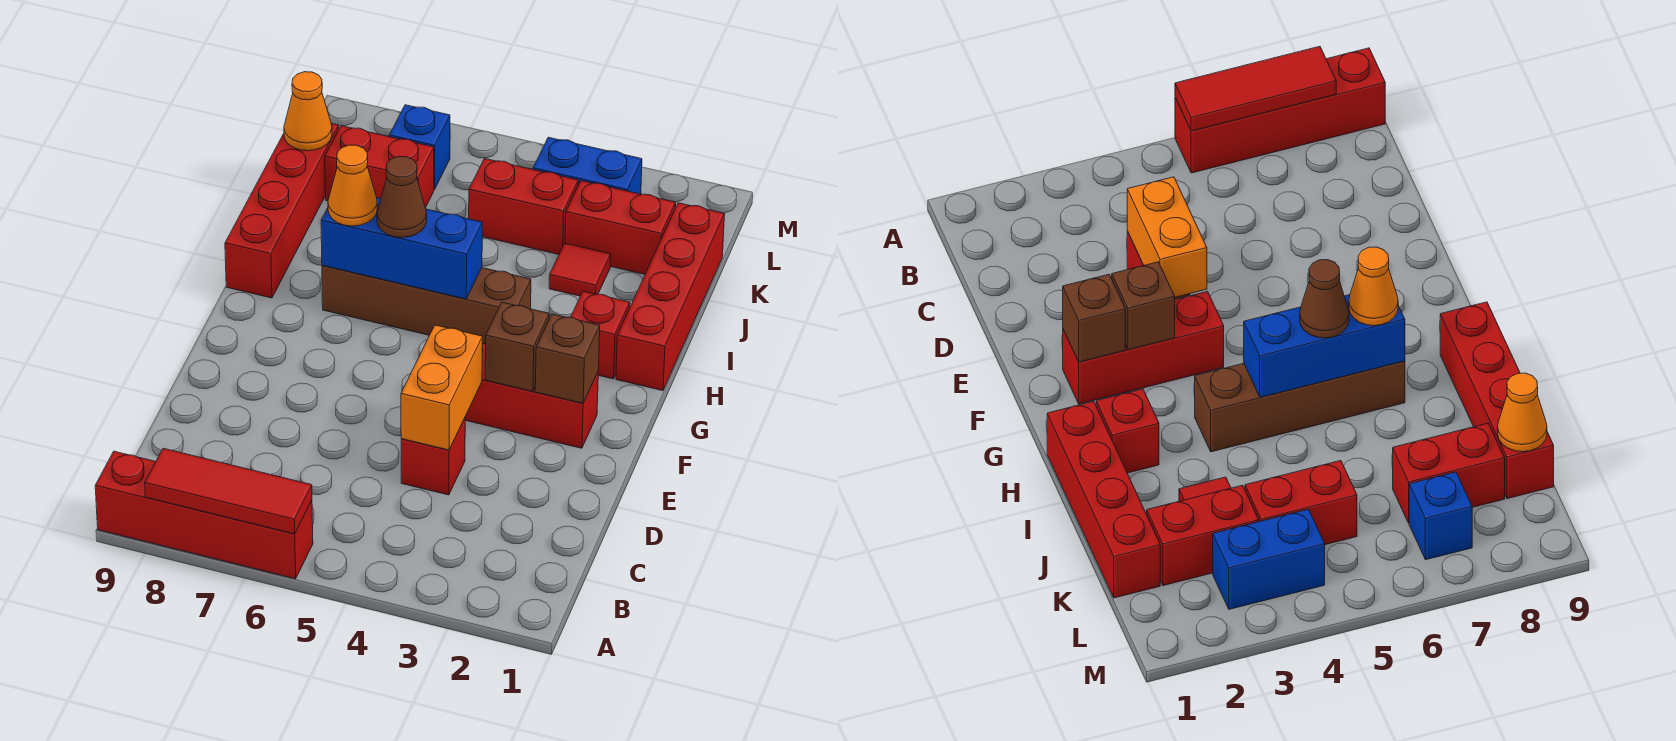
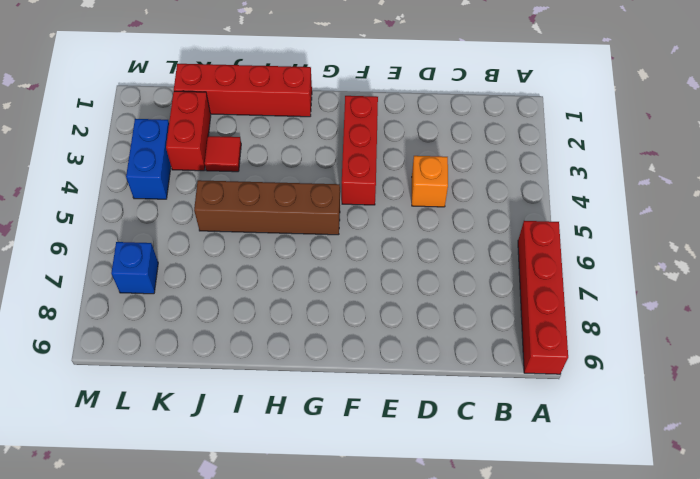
orange 1x1 brick [412,156,448,207] -> red 1x1 brick [401,418,465,495]
brown 1x4 brick [194,180,340,235] -> brown 1x4 brick turned to [322,265,531,344]
none -> red 1x1 brick [571,291,630,379]
none -> red 1x4 brick [225,124,339,298]
none -> red 1x2 brick [469,159,578,254]

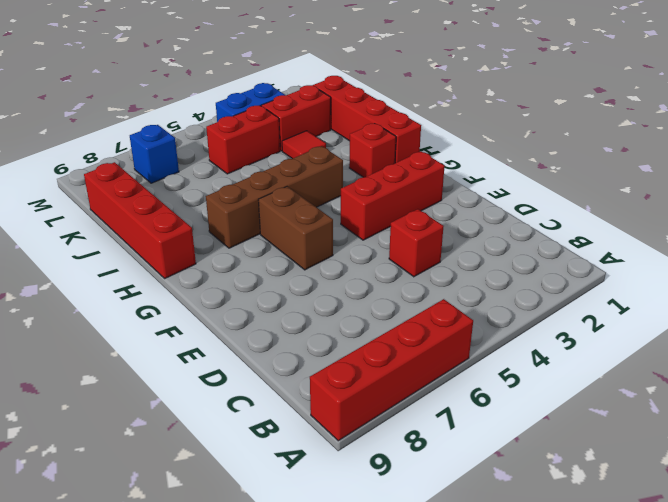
brown 1x2 brick [258,187,333,270] -> none
none -> red 1x2 brick [325,126,434,208]
none -> red 1x3 tile [145,448,312,534]
none -> orange 1x2 brick [401,325,483,450]

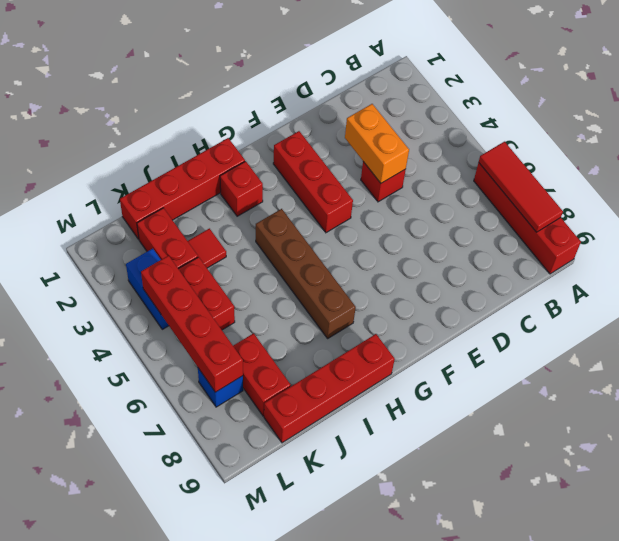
orange 1x2 brick [345,104,409,183] -> orange 1x2 brick turned to [401,325,483,450]
red 1x4 brick [141,256,243,392] -> none
none -> brown 1x1 brick [535,314,600,403]
none -> brown 1x1 brick [485,302,549,391]
none -> blue 1x3 brick [321,198,482,299]

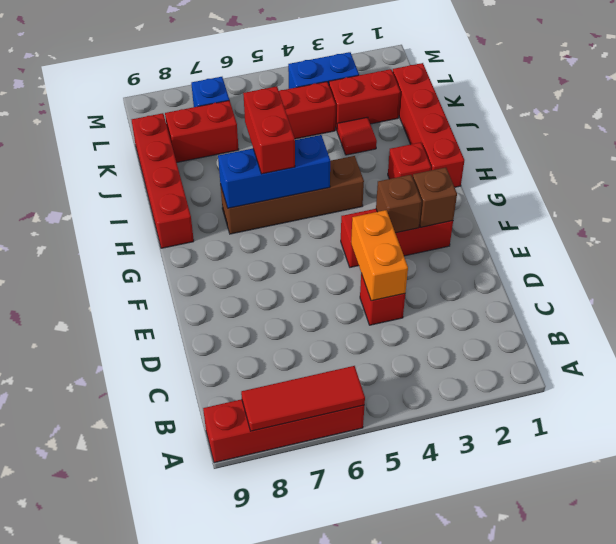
red 1x2 brick [243,86,295,174] -> brown 1x1 cone [377,156,427,238]
none -> orange 1x1 cone [284,72,332,151]
none -> orange 1x1 cone [328,145,377,226]

